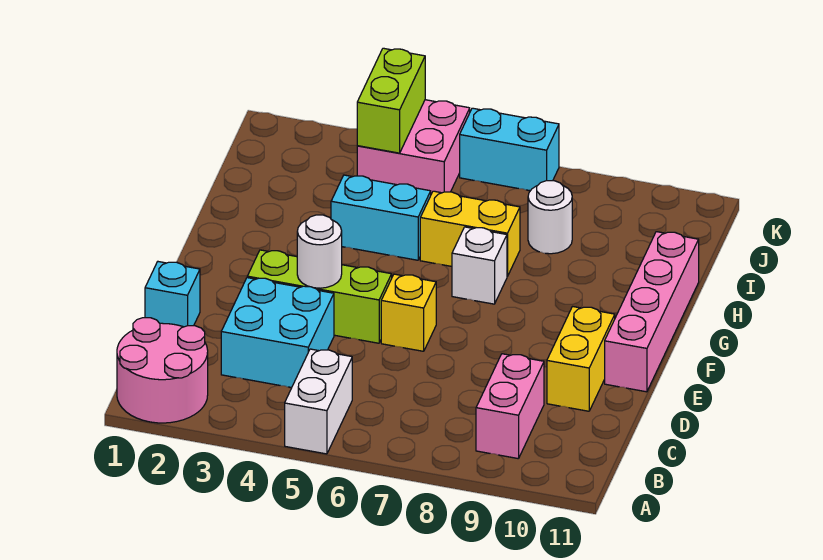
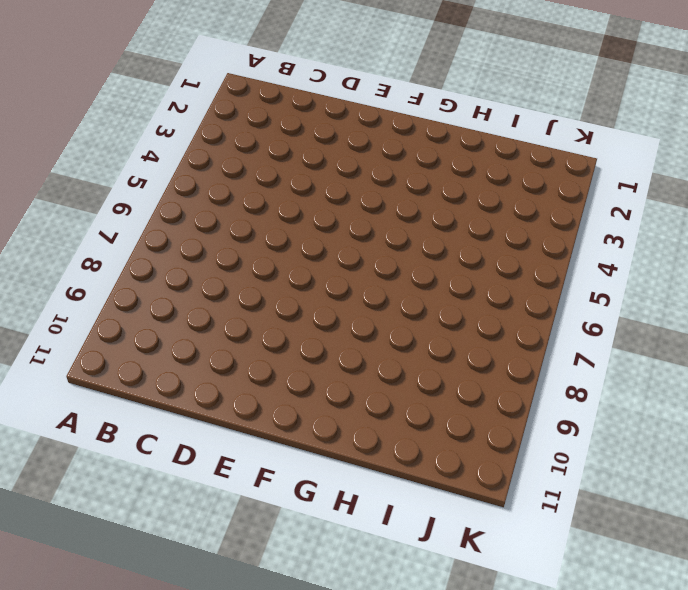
none -> pink 2x2 round brick [117,318,208,423]
none -> white 1x2 brick [285,349,352,454]
none -> pink 1x2 brick [476,354,544,459]

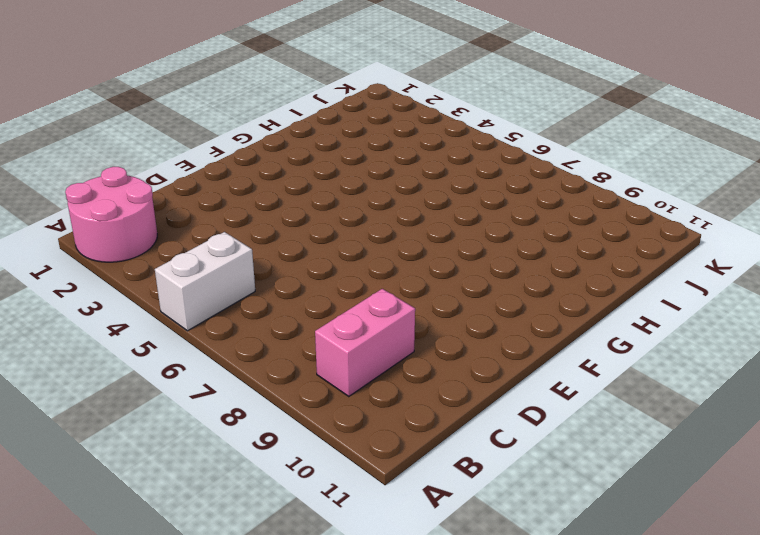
none -> cyan 2x2 brick [221,278,334,388]
none -> cyan 1x1 brick [145,262,200,327]
none -> yellow 1x2 brick [547,307,615,411]

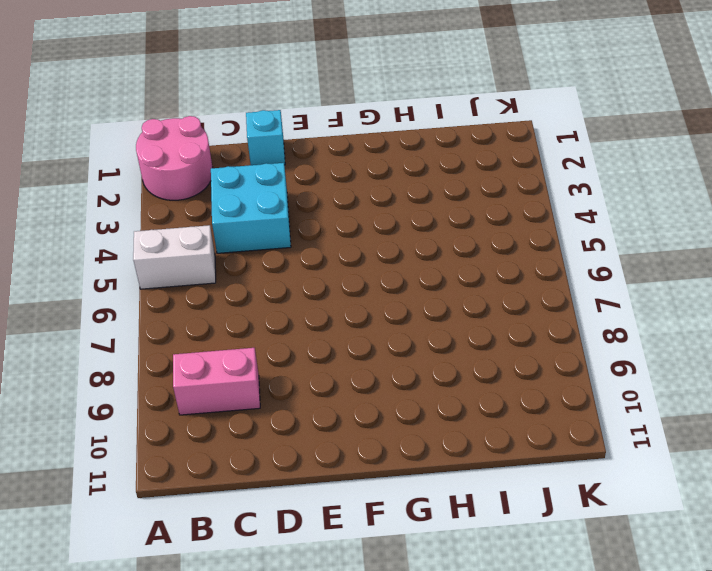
none -> yellow 1x2 brick [547,307,615,411]
none -> lime 1x3 brick [247,250,392,343]
none -> yellow 1x1 brick [381,274,436,351]

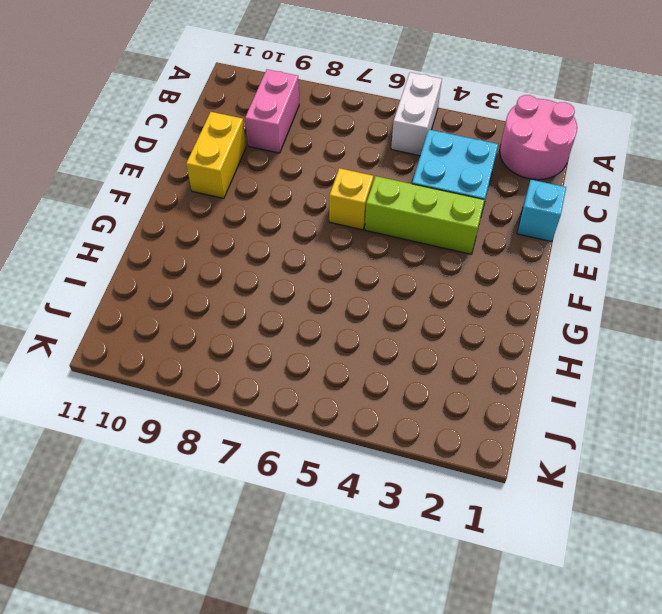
none -> pink 1x4 brick [605,232,699,392]
none -> white 1x1 brick [452,227,507,304]
none -> cyan 1x2 brick [331,175,431,260]

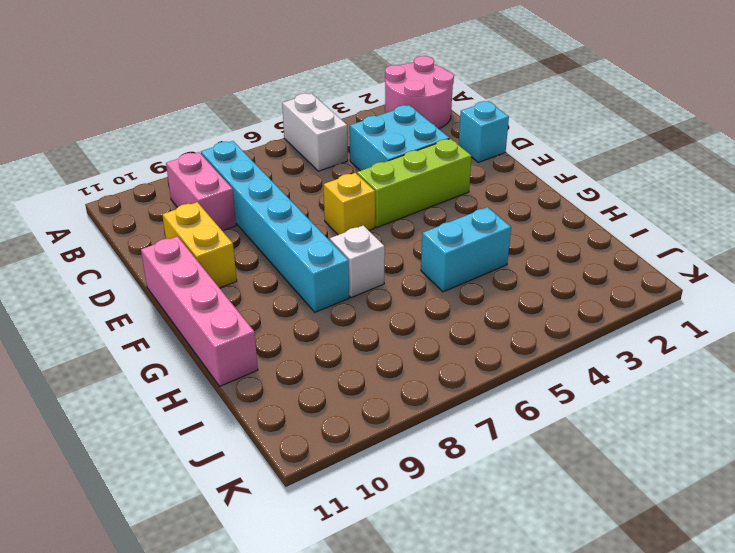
cyan 1x6 brick [201,141,349,312] -> none
none -> yellow 1x2 brick [420,191,520,276]
none -> white 1x1 round brick [528,181,572,254]
none -> pink 2x2 brick [357,100,470,194]

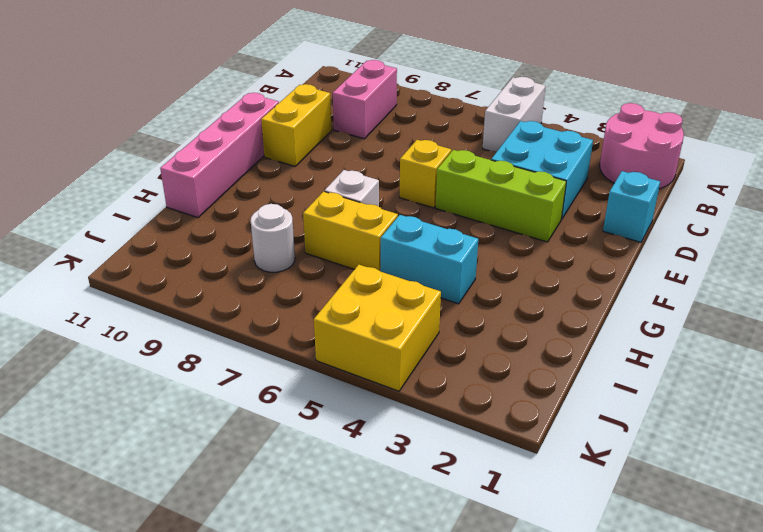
yellow 2x2 brick [314,265,441,391] -> pink 2x2 brick [357,100,470,194]
none -> cyan 1x2 brick [460,108,559,191]
none -> white 1x1 round brick [297,215,342,288]
none -> lime 1x2 brick [357,48,425,153]

